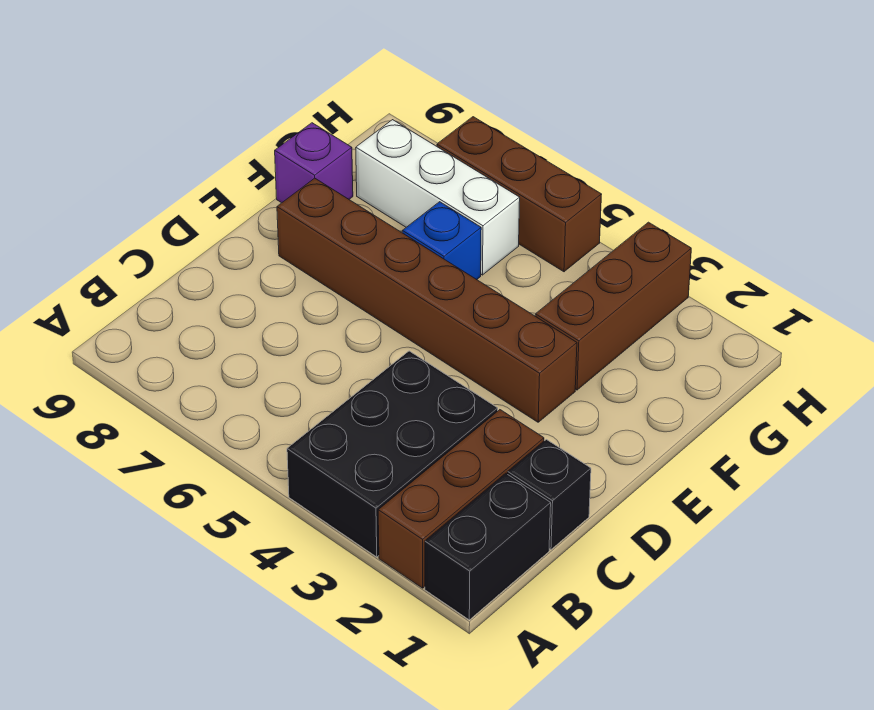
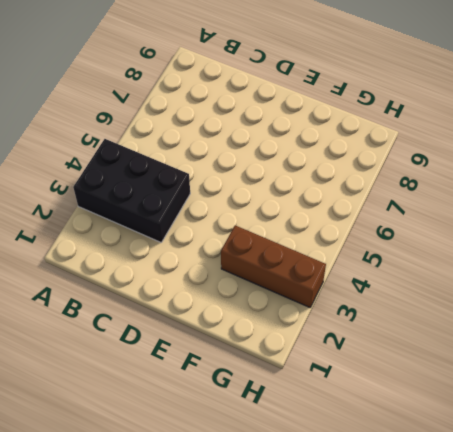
none -> black 1x2 brick [425,473,551,620]
none -> brown 1x3 brick [378,410,544,588]

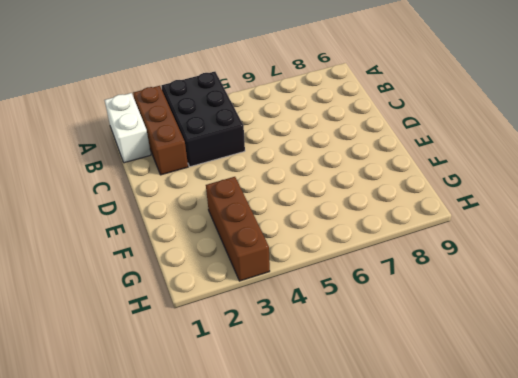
white 1x2 brick [104,93,151,163] -> black 1x2 brick [425,473,551,620]
none -> black 1x1 brick [508,439,591,549]
none -> brown 1x6 brick [277,178,577,422]

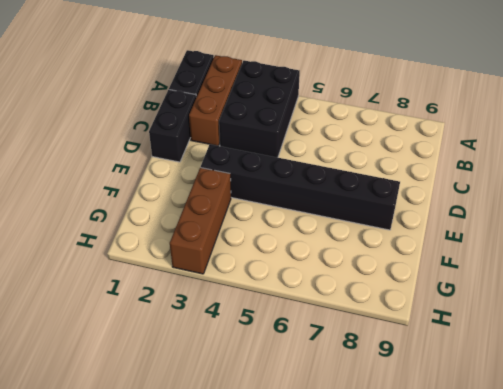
black 1x2 brick [149,90,196,162] -> black 1x1 brick [508,439,591,549]
black 1x6 brick [201,144,400,230] -> brown 1x6 brick [277,178,577,422]
none -> blue 1x1 brick [402,202,481,280]
none -> purple 1x1 brick [275,123,353,203]

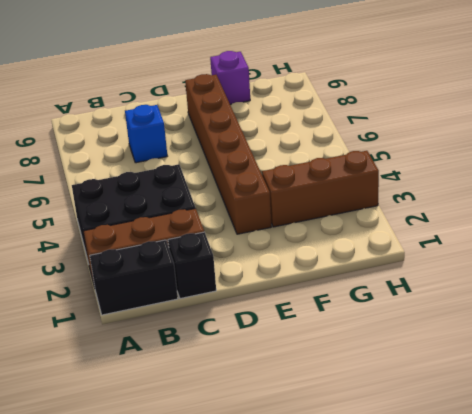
blue 1x1 brick [125,105,167,163] -> blue 1x1 brick moved to [402,202,481,280]
none -> white 1x3 brick [356,120,520,275]
none -> brown 1x3 brick [437,117,602,272]

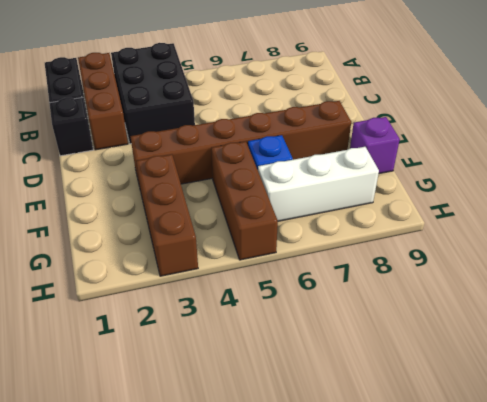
brown 1x3 brick [211,142,278,260] -> brown 1x3 brick turned to [437,117,602,272]

